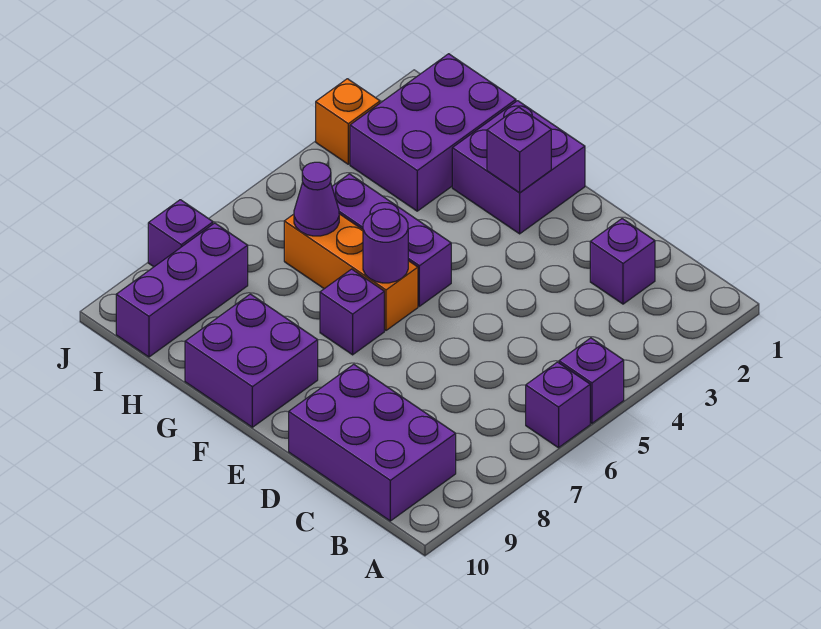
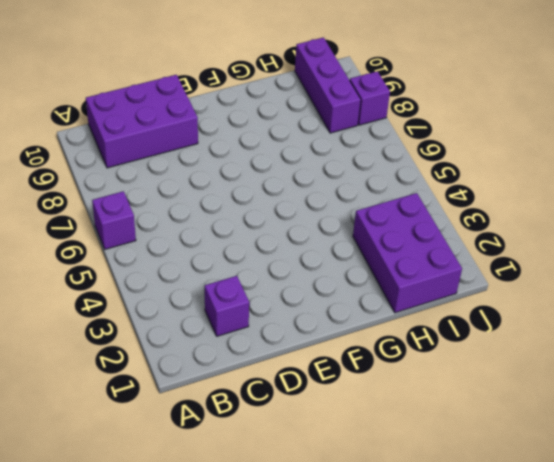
none -> purple 1x1 brick [559,338,624,423]
none -> purple 2x2 brick [452,101,585,234]
none -> purple 1x3 brick [332,174,451,306]

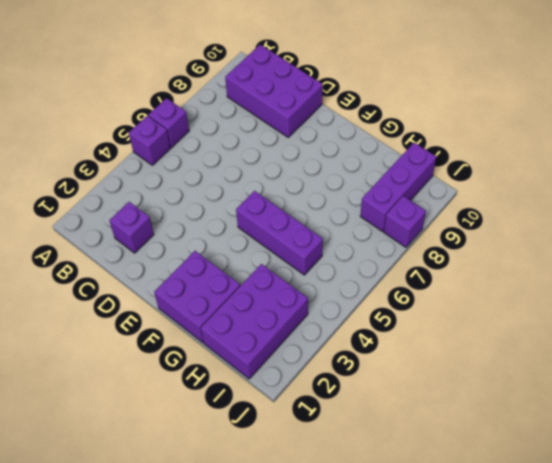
none -> orange 1x3 brick [284,214,418,330]
none -> purple 1x1 brick [320,269,384,355]
none -> purple 2x2 brick [185,294,318,427]

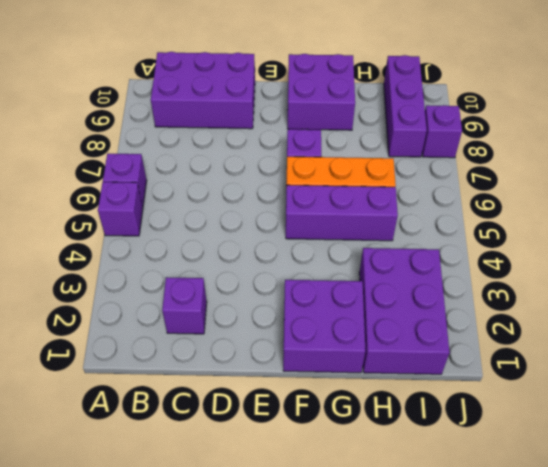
none -> orange 1x1 brick [316,79,380,164]
none -> purple 1x1 brick [487,107,551,193]
none -> purple 1x1 round brick [363,209,408,283]

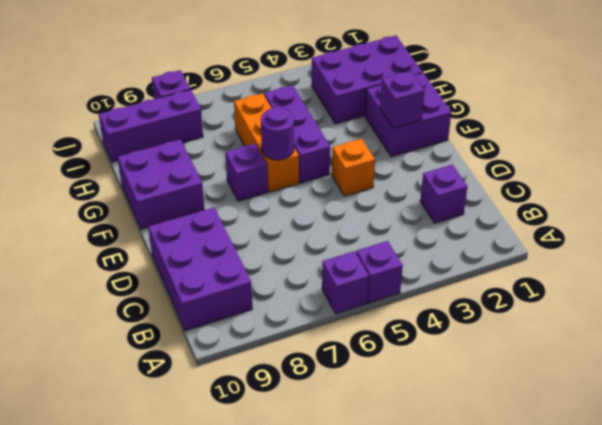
orange 1x1 brick [332,139,375,196] -> orange 1x1 brick moved to [316,79,380,164]
none -> purple 1x1 cone [294,162,339,236]

